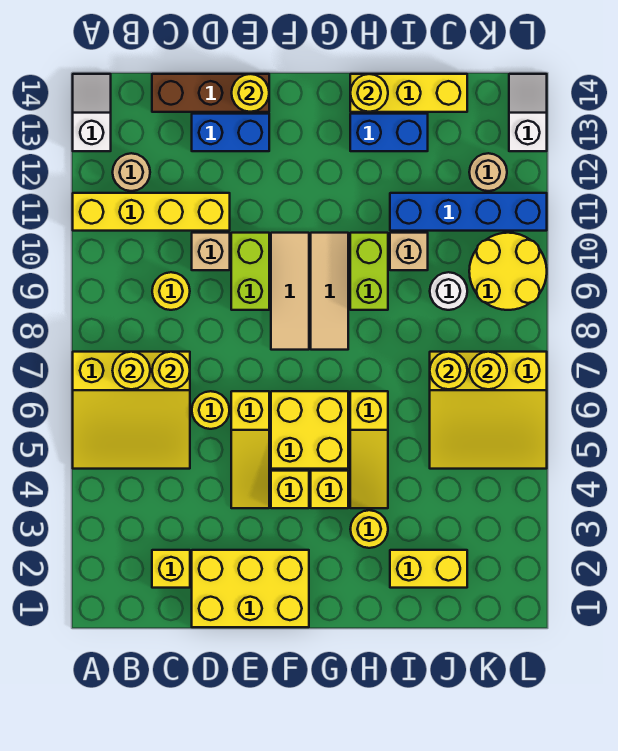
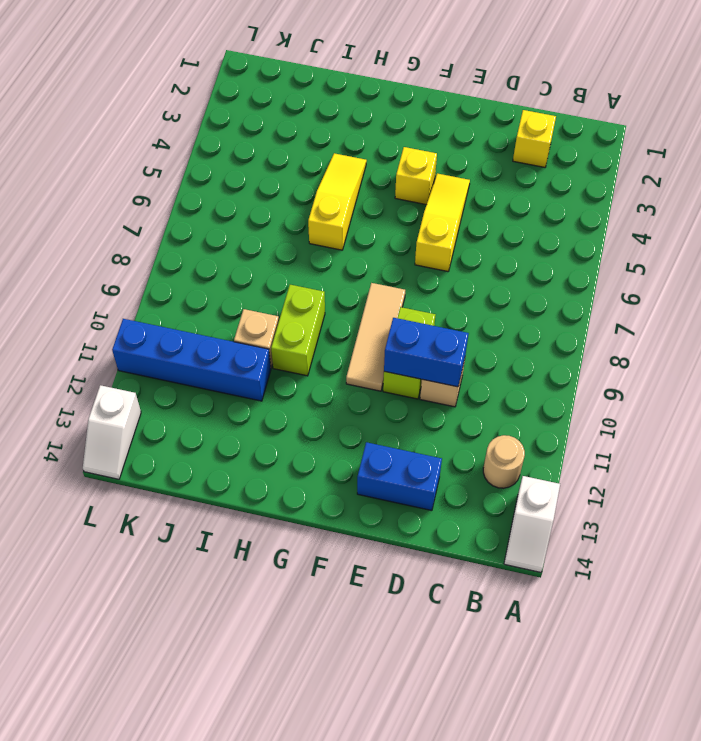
blue 1x2 brick [384,318,469,387] -> blue 1x2 brick moved to [350,114,428,151]
none -> yellow 3x3 slope [73,352,190,469]
none -> yellow 1x4 brick [73,193,230,231]
none -> yellow 1x1 round brick [152,272,190,310]
none -> brown 1x3 brick [152,74,269,112]

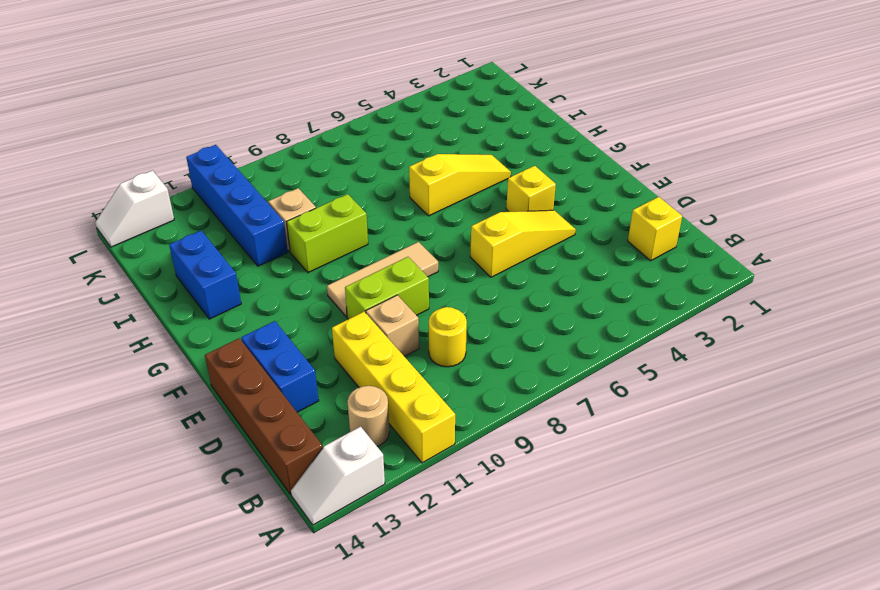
brown 1x4 brick [205,338,323,494] -> brown 1x3 brick [152,74,269,112]
none -> yellow 3x3 slope [73,352,190,469]
none -> yellow 2x3 brick [192,550,309,627]
none -> yellow 1x1 round brick [192,391,229,429]
none -> yellow 2x2 brick [271,391,348,469]

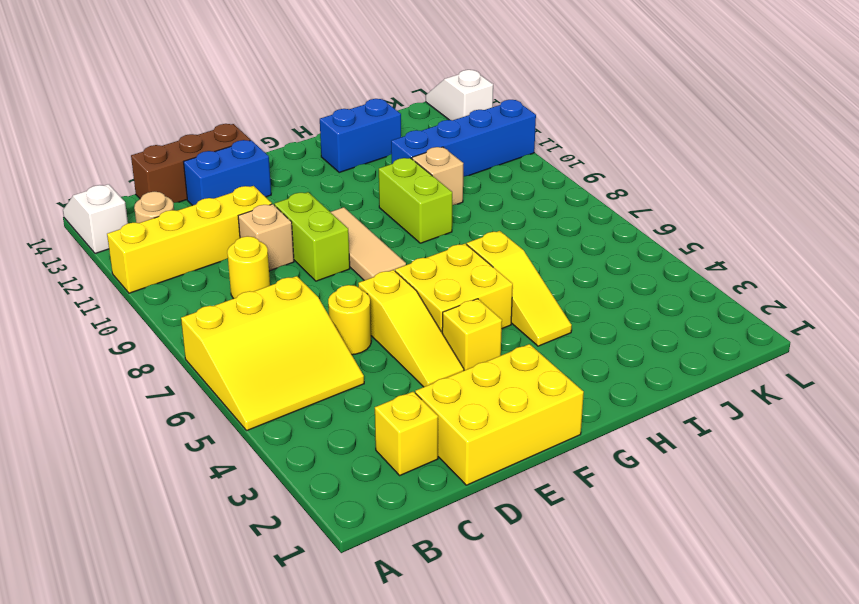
none -> yellow 1x1 brick [311,471,348,508]
none -> tan 1x3 tile [311,233,348,350]
none -> yellow 1x1 round brick [350,510,388,548]
none -> yellow 1x3 brick [350,74,467,112]

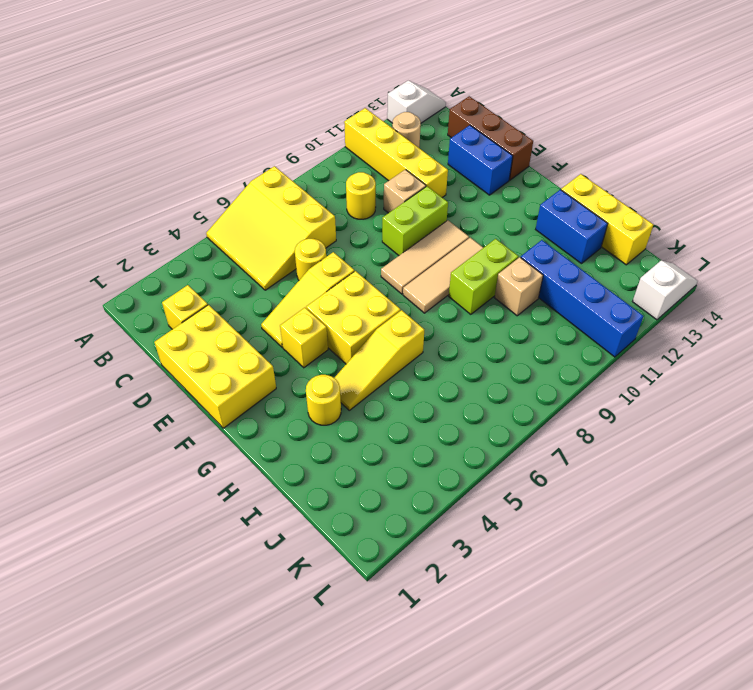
none -> yellow 1x1 brick [311,471,348,508]
none -> yellow 1x2 brick [390,550,467,588]
none -> yellow 3x3 slope [430,352,547,469]
none -> white 1x1 round brick [430,272,467,310]

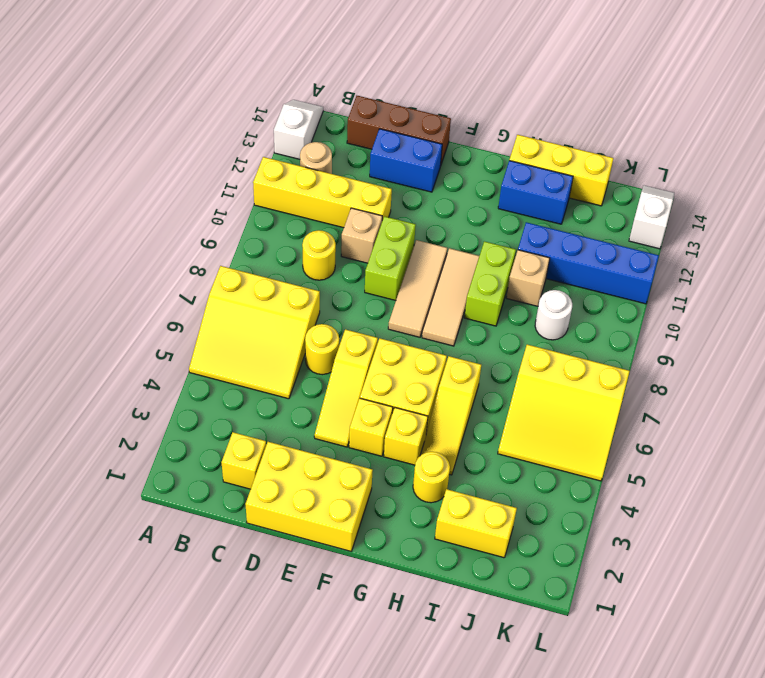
none -> yellow 2x2 round brick [469,233,547,310]
none -> tan 1x1 round brick [469,153,507,191]
none -> yellow 1x1 round brick [113,352,150,389]
none -> yellow 1x1 round brick [152,352,190,389]

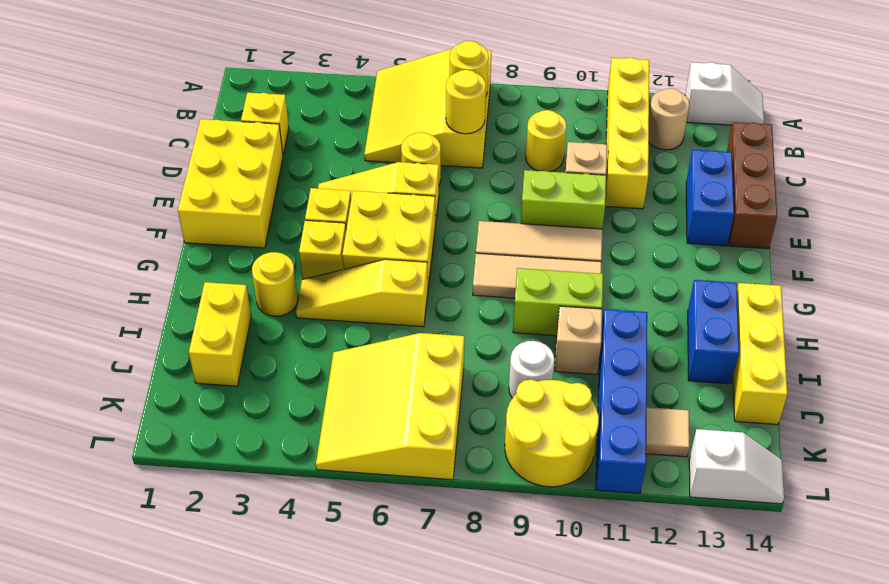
tan 1x1 tile [646,407,689,457] -> tan 1x1 round brick [469,153,507,191]
none -> yellow 1x1 round brick [232,74,269,112]
none -> yellow 1x1 round brick [350,74,388,112]
none -> yellow 1x1 round brick [430,352,467,389]
none -> yellow 1x1 round brick [469,352,507,389]

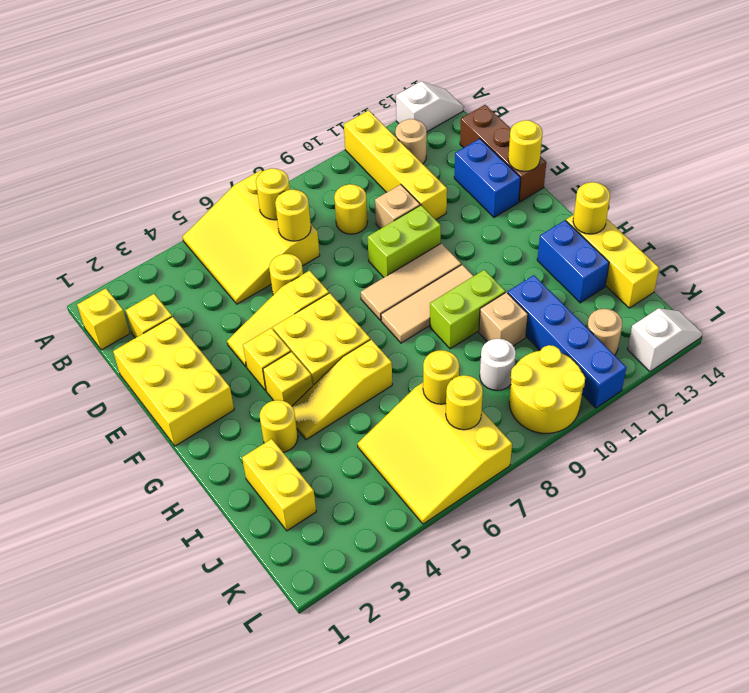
yellow 1x1 brick [77,288,130,350] -> none

